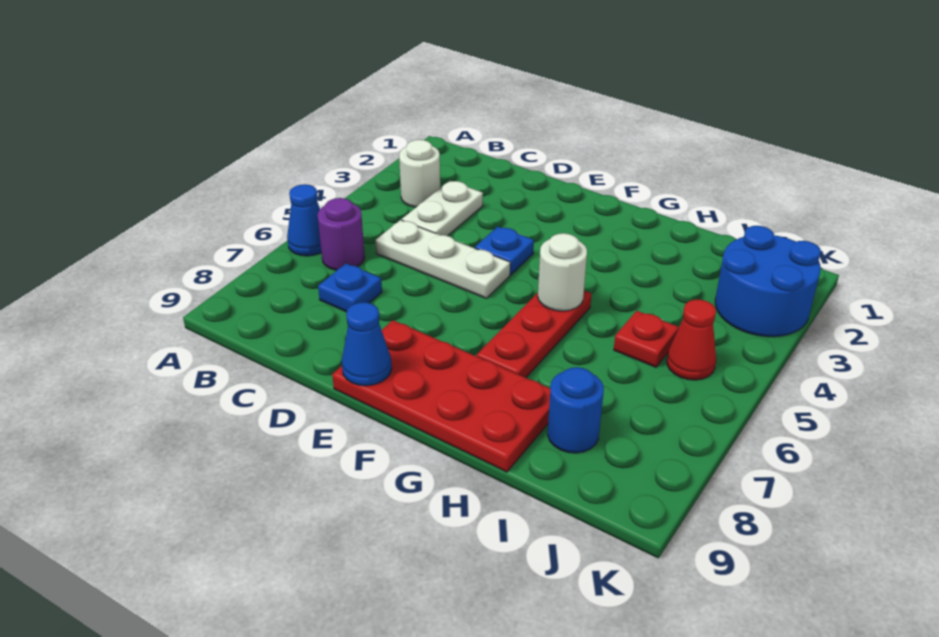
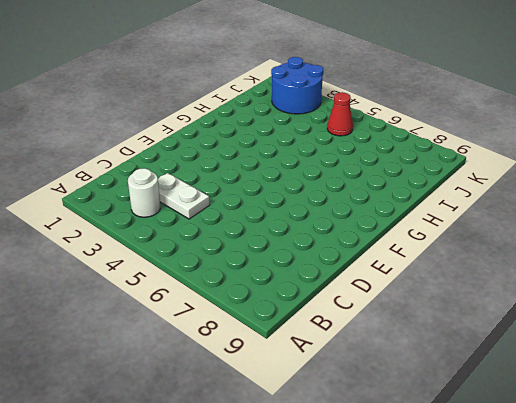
none -> blue 1x1 cone [287,184,321,256]
none -> purple 1x1 round brick [318,198,365,270]
none -> white 1x3 plate [375,220,510,298]

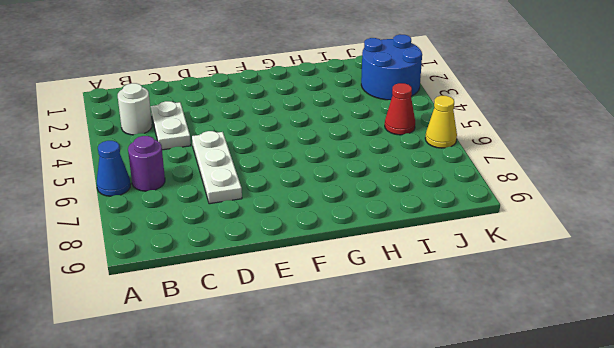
white 1x3 plate [192,131,242,204] -> white 1x3 plate turned to [375,220,510,298]
yellow 1x1 cone [425,96,457,148] -> none
none -> blue 1x1 plate [318,263,382,312]
none -> blue 1x1 plate [475,227,534,275]
none -> red 2x4 plate [332,320,550,472]

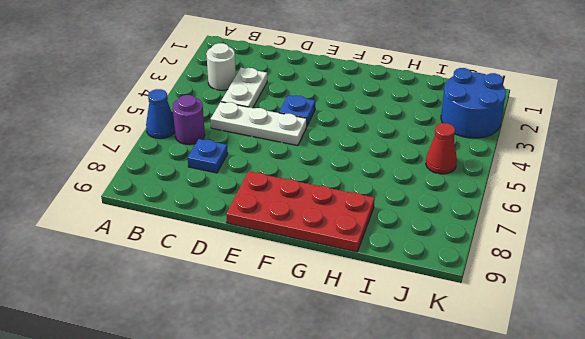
none -> red 1x3 plate [477,291,591,378]
none -> red 1x1 plate [614,311,679,367]
none -> blue 1x1 round brick [548,367,604,453]

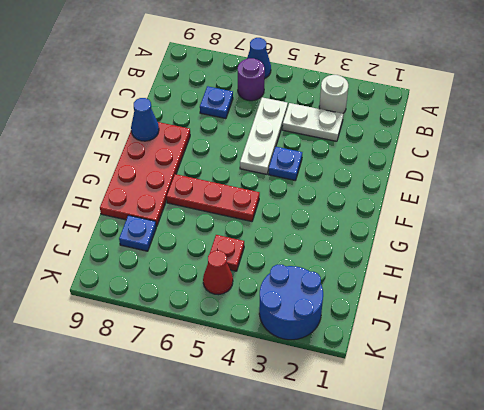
blue 1x1 plate [119,215,156,251] -> blue 1x1 round brick [548,367,604,453]
none -> white 1x1 round brick [538,233,587,311]

